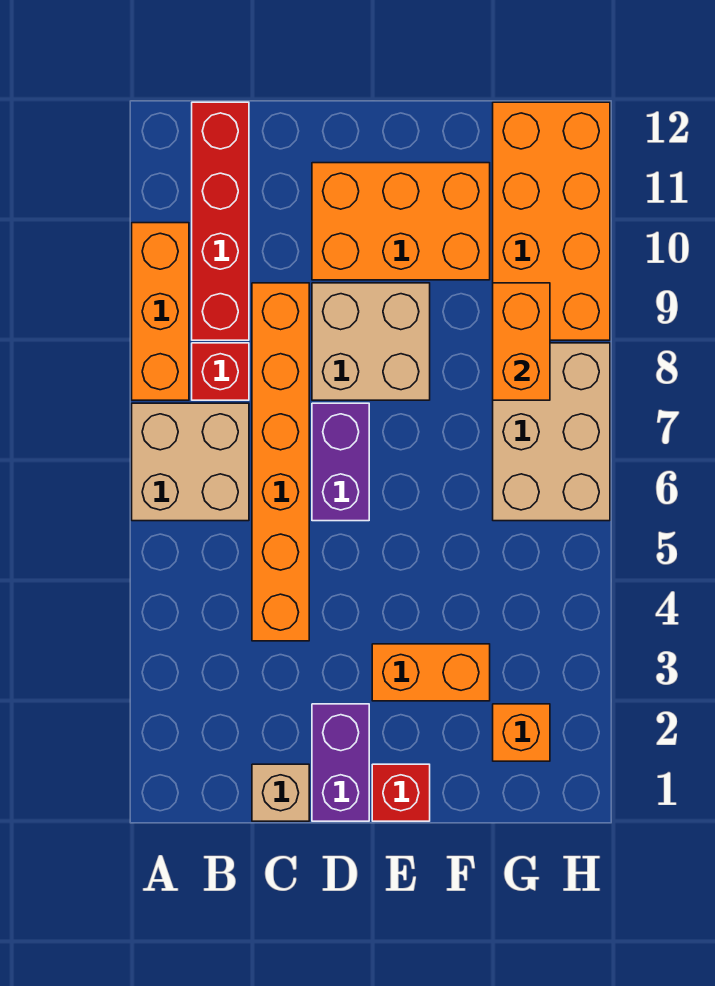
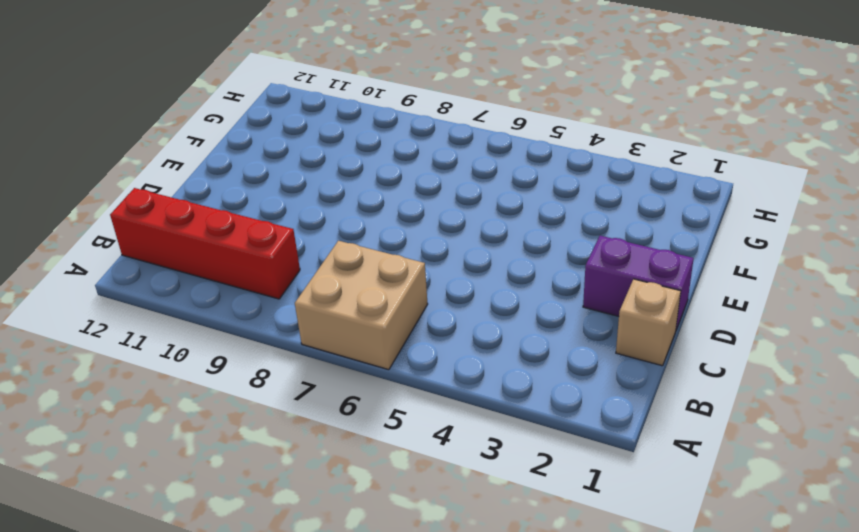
none -> orange 1x3 brick [132,223,189,400]
none -> red 1x1 brick [192,343,249,400]
none -> orange 1x6 brick [252,283,309,641]

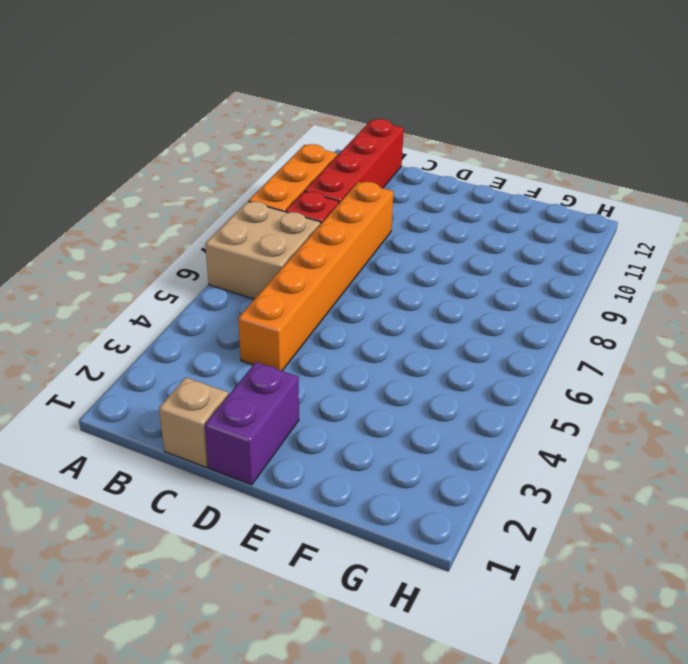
none -> purple 1x2 brick [312,403,369,521]
none -> tan 2x2 brick [312,283,430,400]
none -> orange 2x3 brick [312,163,490,280]

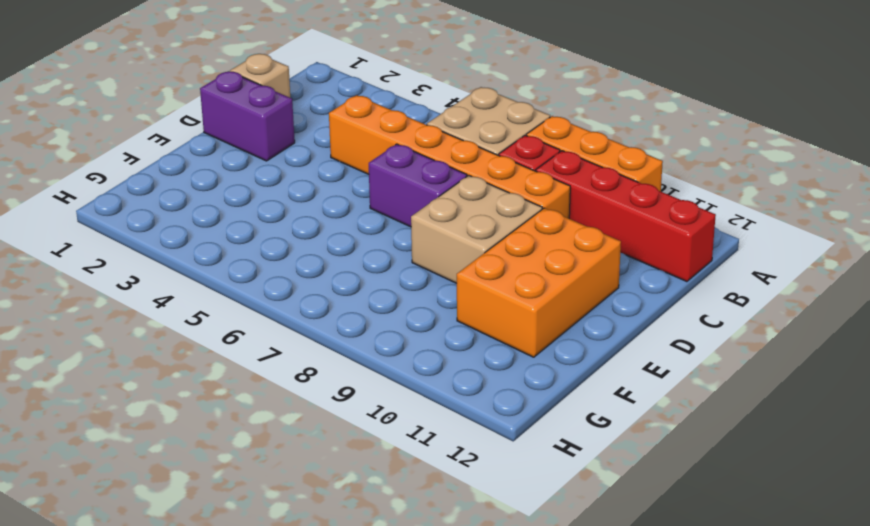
none -> red 1x1 brick [372,764,430,821]
none -> orange 1x2 brick [372,644,490,701]
none -> orange 1x1 brick [493,704,550,761]

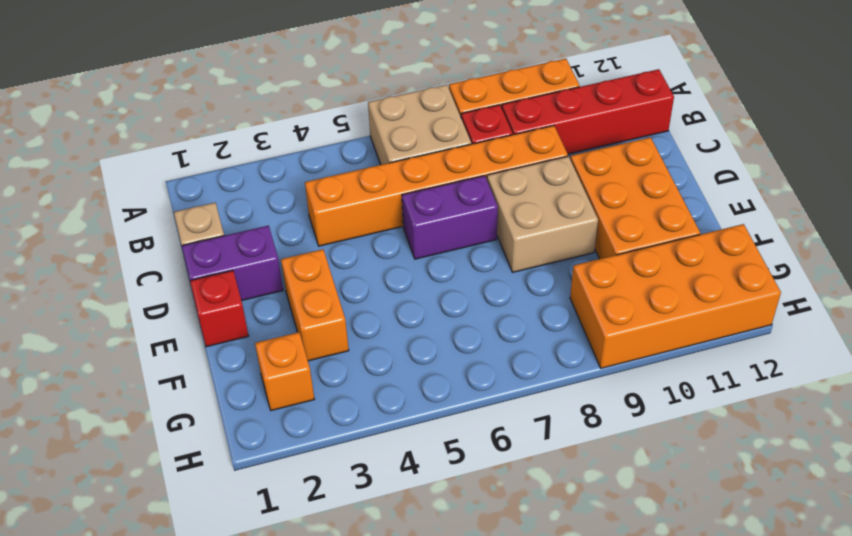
none -> tan 2x3 brick [493,343,610,521]
none -> orange 1x2 brick [493,283,550,400]

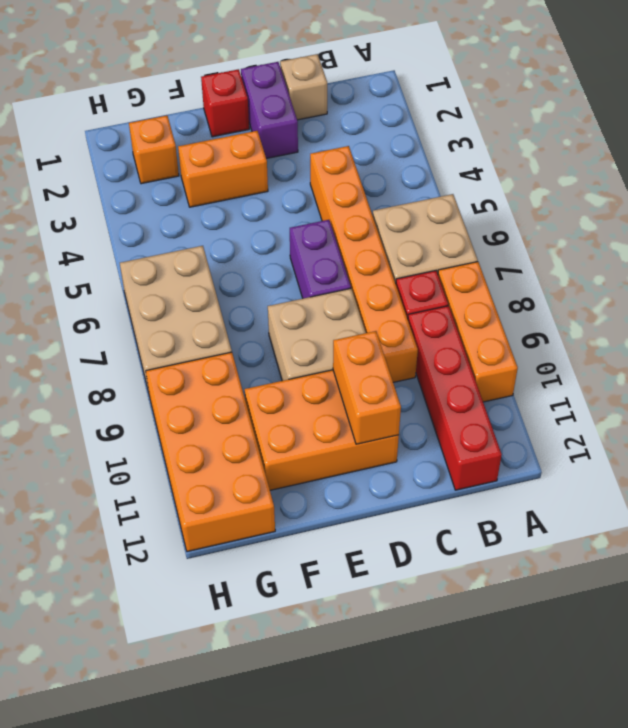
orange 1x2 brick [333,331,401,444] -> orange 1x2 brick moved to [493,283,550,400]

